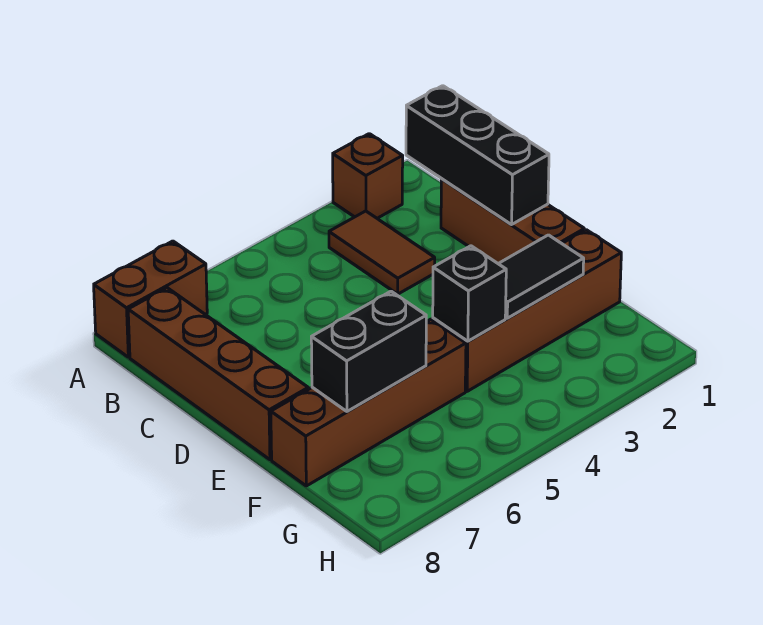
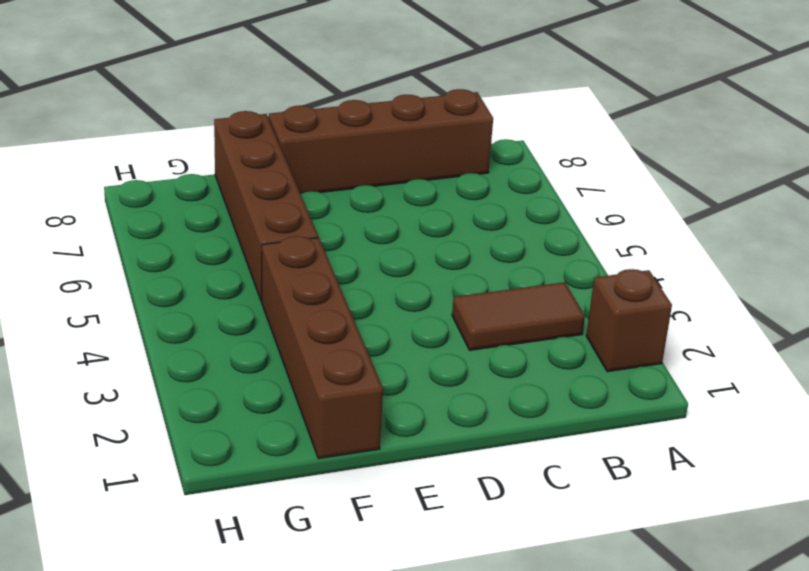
none -> brown 1x2 brick [94,241,207,357]
none -> brown 1x3 brick [441,179,584,263]

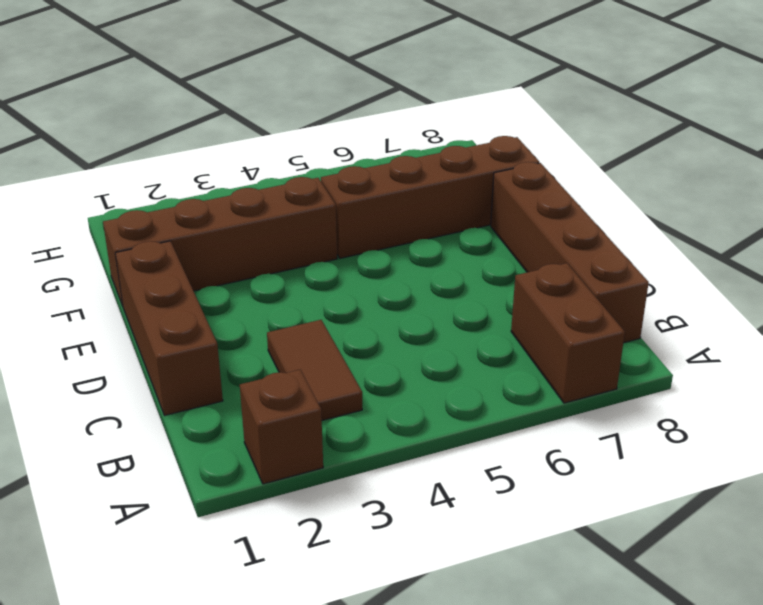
brown 1x2 brick [511,263,625,403] -> brown 1x2 brick turned to [94,241,207,357]
none -> black 1x3 brick [406,86,549,225]
none -> black 1x2 tile [498,235,584,318]

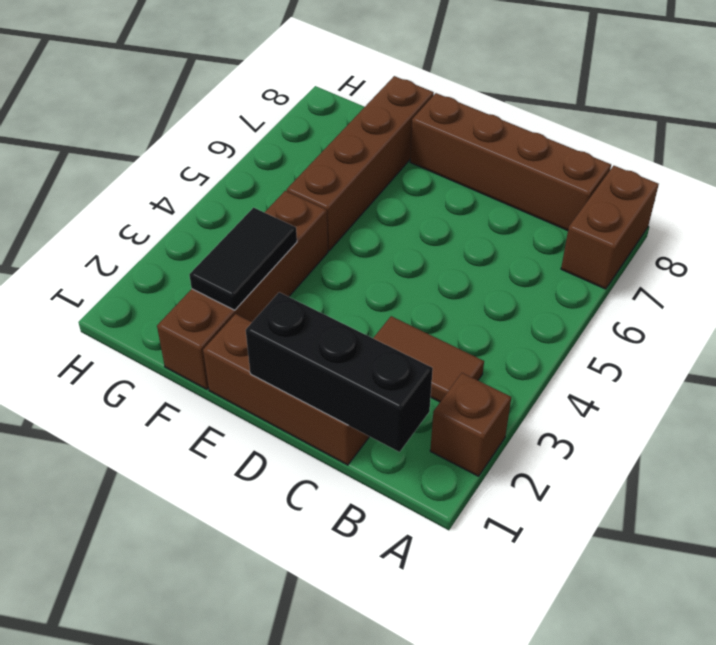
none -> black 1x1 brick [433,246,506,341]
none -> black 1x2 brick [311,291,426,411]

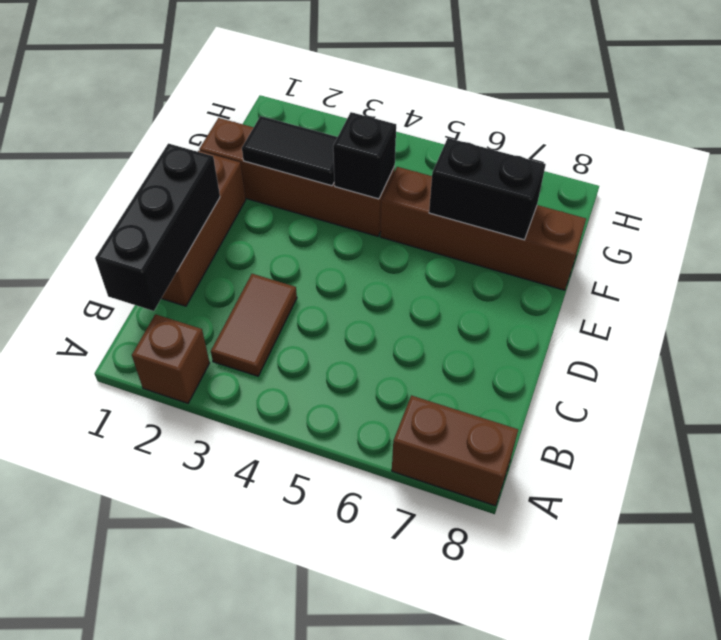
none -> brown 1x4 brick [128,288,308,460]

